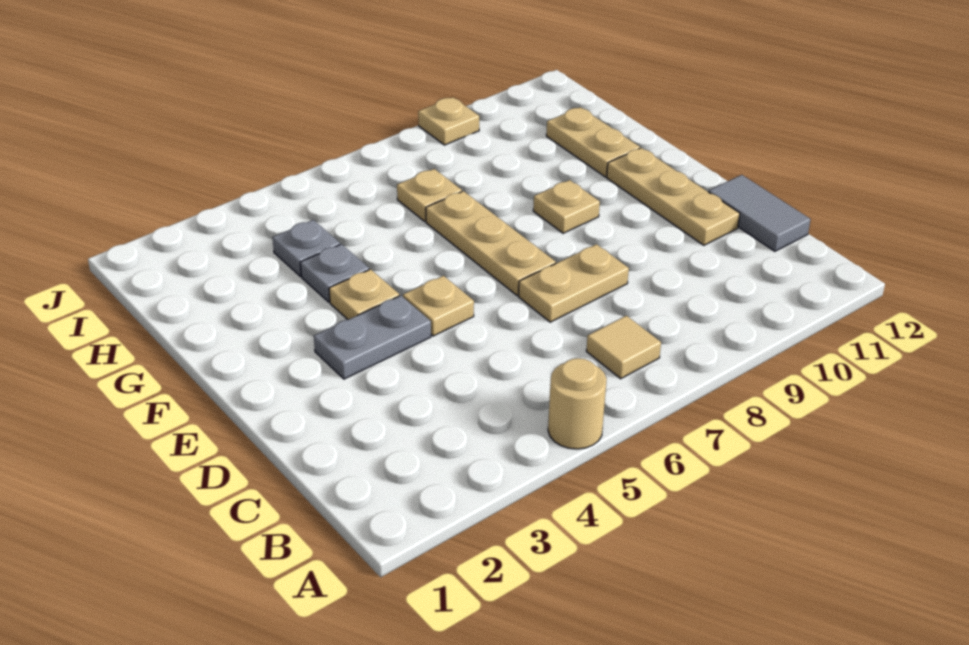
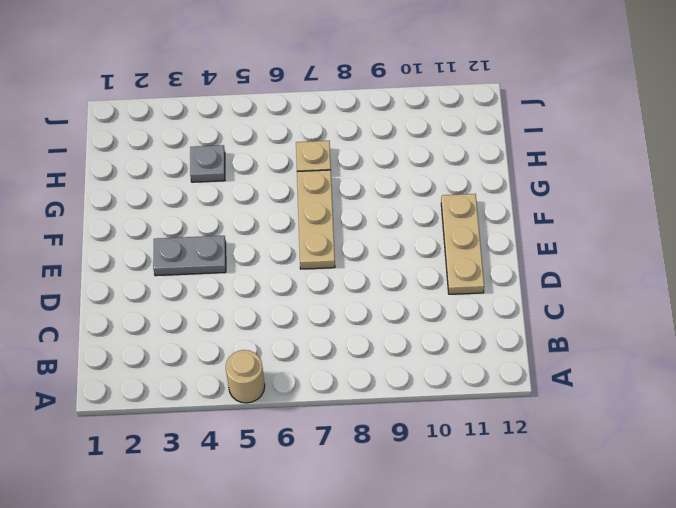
none -> tan 1x1 tile [586,316,661,379]
none -> grey 1x2 tile [709,175,811,251]
none -> tan 1x2 plate [518,244,629,322]

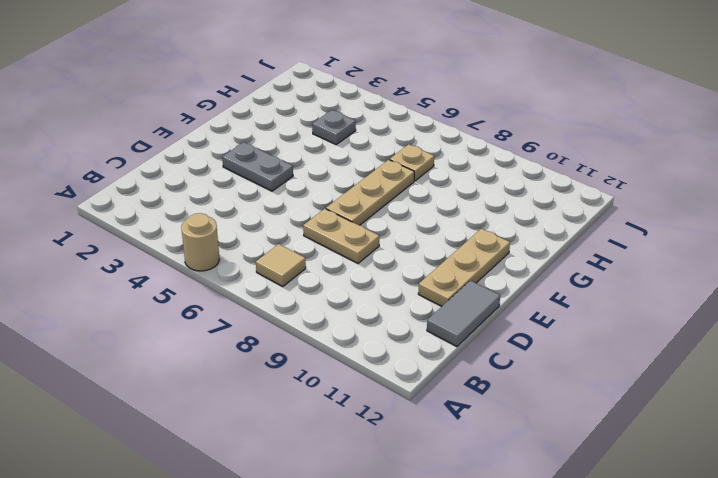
none -> tan 1x1 plate [403,276,474,336]
none -> tan 1x1 plate [329,269,399,320]
none -> tan 1x1 plate [533,180,600,233]

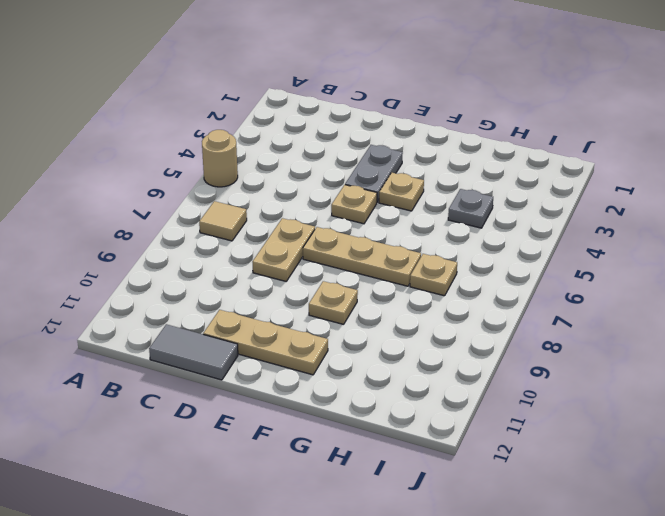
none -> grey 1x1 plate [300,244,369,302]
none -> tan 1x2 plate [546,107,640,177]
none -> tan 1x1 plate [418,97,479,145]

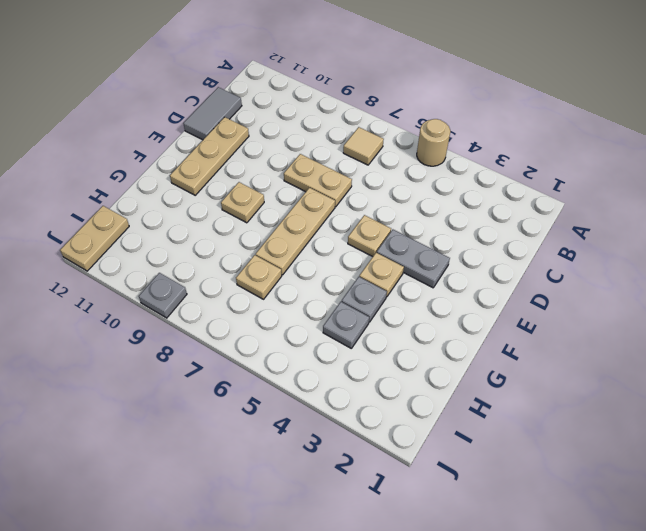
tan 1x2 plate [60,206,129,271] -> tan 1x2 plate moved to [546,107,640,177]
grey 1x1 plate [139,273,187,318] -> tan 1x1 plate [418,97,479,145]

